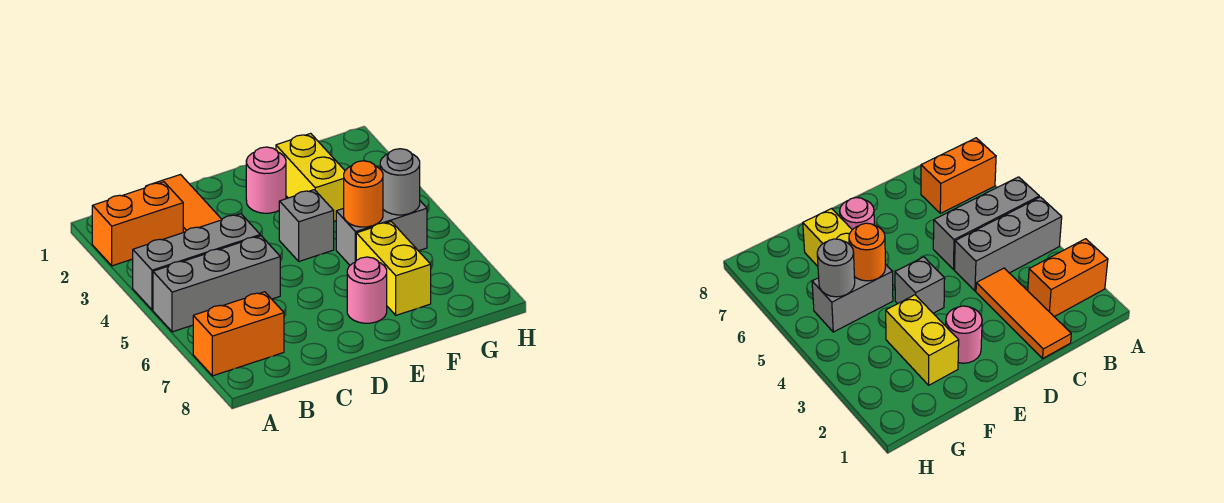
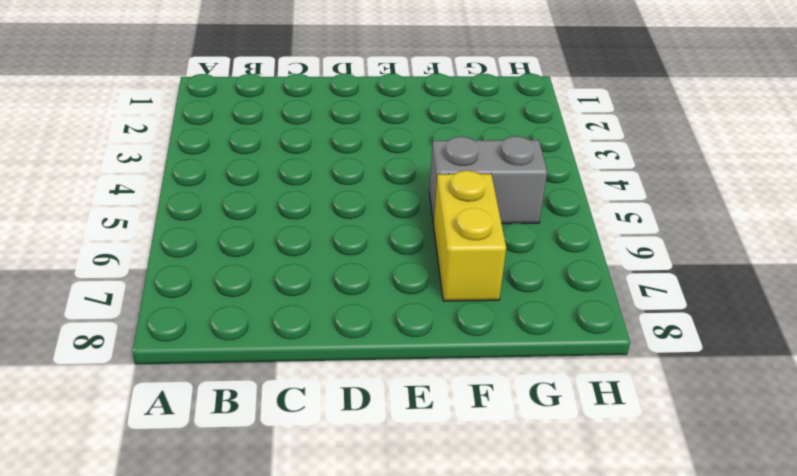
none -> orange 1x2 brick [92,182,183,266]
none -> grey 1x3 brick [133,214,260,310]
none -> grey 1x3 brick [153,236,280,332]

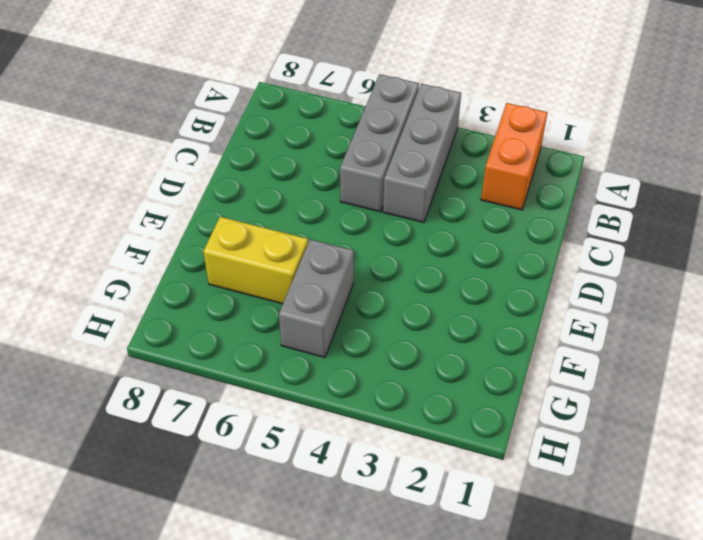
none -> orange 1x2 brick [193,292,284,376]
none -> orange 1x3 tile [147,175,222,232]
none -> pink 1x1 round brick [246,147,286,213]

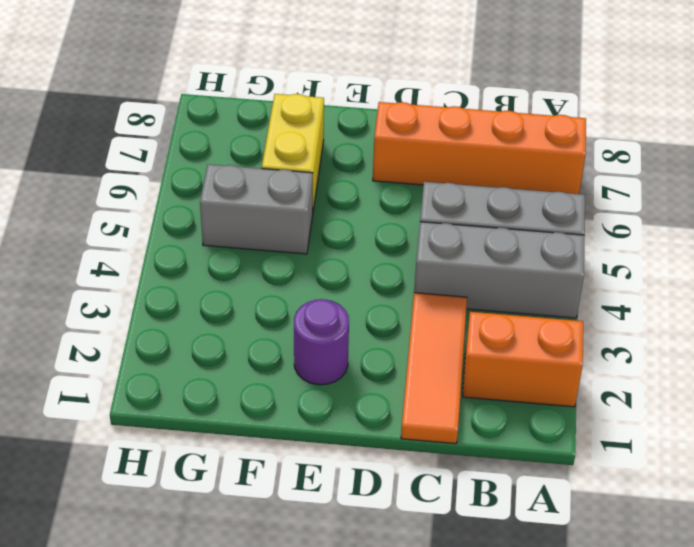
orange 1x4 brick [373,102,586,194] -> orange 1x2 brick [193,292,284,376]
purple 1x1 round brick [294,299,349,385] -> pink 1x1 round brick [246,147,286,213]
none -> grey 1x1 brick [279,190,334,261]
none -> pink 1x1 round brick [347,257,387,323]
none -> yellow 1x2 brick [276,133,345,221]

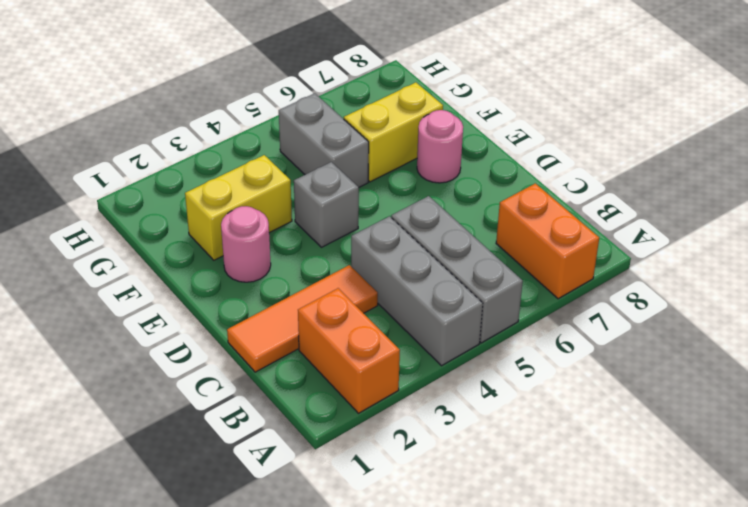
none -> orange 1x1 round brick [344,161,383,227]
none -> grey 1x1 round brick [380,149,420,215]

